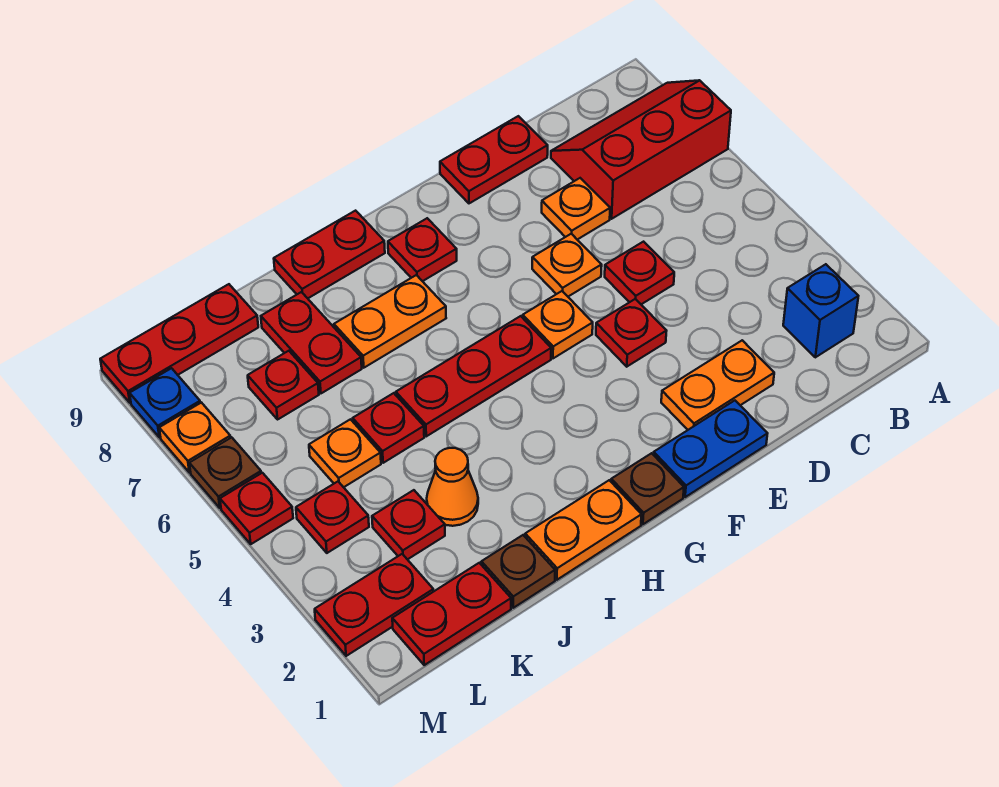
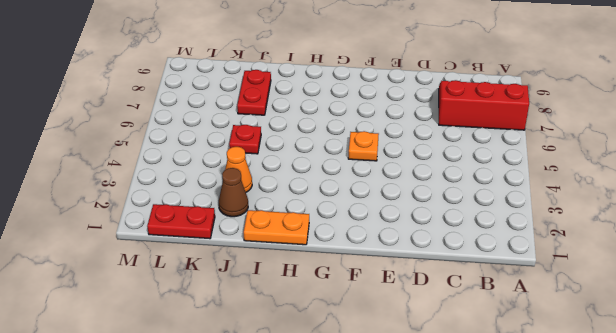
brown 1x1 cone [219,168,248,217] -> none
none -> blue 1x1 brick [783,264,858,357]
none -> orange 1x2 plate [661,340,774,430]
none -> red 1x1 plate [605,242,674,304]
none -> orange 1x1 plate [542,178,610,240]

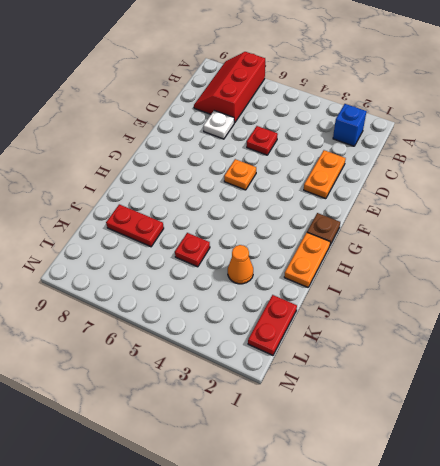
white 1x1 plate [203,111,234,139] -> orange 1x1 plate [542,178,610,240]
none -> red 1x2 plate [440,116,548,203]
none -> blue 1x2 plate [654,401,768,497]
none -> red 1x1 plate [596,299,666,367]
none -> orange 1x1 plate [532,234,602,297]

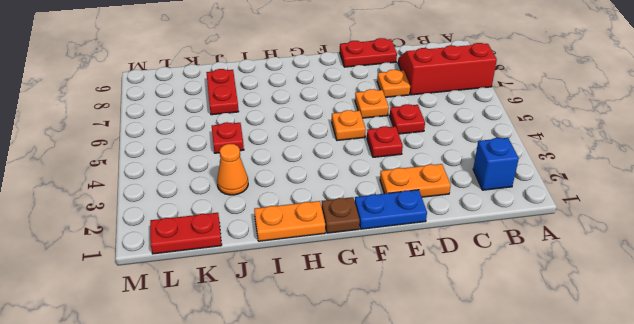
none -> red 1x3 plate [396,316,551,436]
none -> red 1x1 plate [388,218,457,281]
none -> orange 1x2 plate [334,275,446,368]
none -> red 1x2 plate [274,211,385,298]

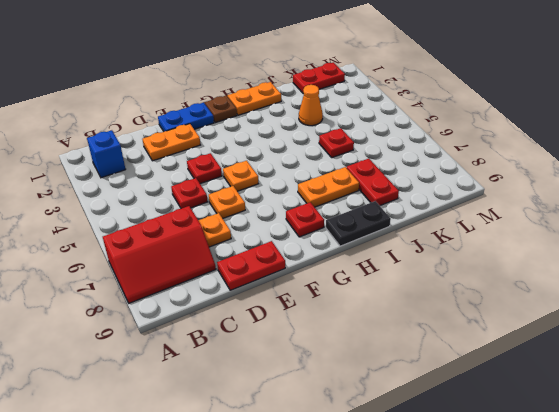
black 1x2 plate [326,201,391,246] -> red 1x2 plate [274,211,385,298]
none -> red 1x3 plate [396,316,551,436]
none -> brown 1x1 plate [481,535,555,608]
none -> red 1x1 plate [372,490,445,560]
none -> orange 1x1 plate [309,419,381,487]

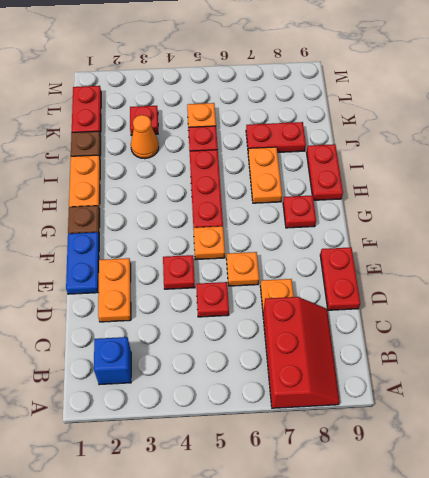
none -> red 1x1 plate [248,351,319,419]
none -> red 1x3 plate [100,284,258,403]
none -> red 1x2 plate [315,554,433,656]
none -> red 1x1 plate [296,482,369,553]

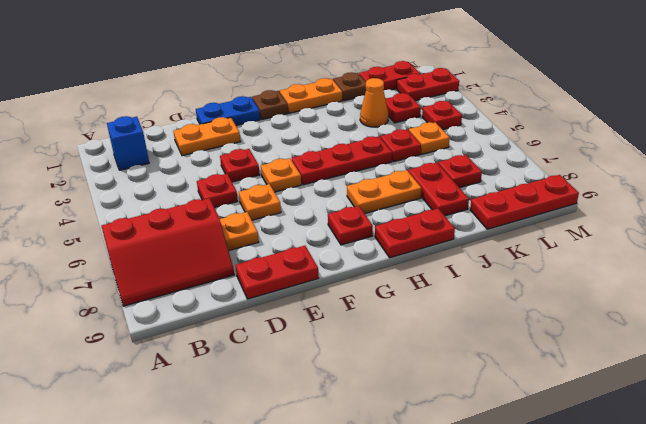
none -> red 1x1 plate [220,473,293,544]
none -> brown 1x1 plate [189,437,261,508]
none -> orange 1x1 plate [159,403,231,473]
none -> blue 1x1 plate [130,368,200,438]

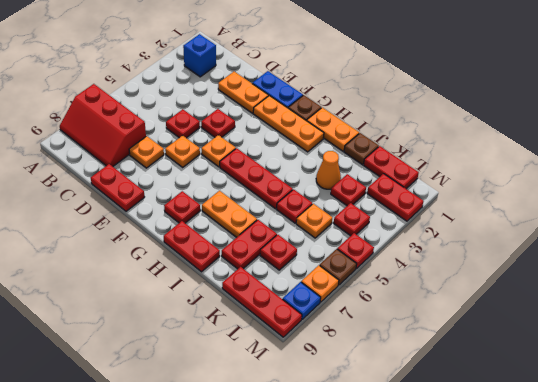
orange 1x3 plate [253,96,324,152] -> none

